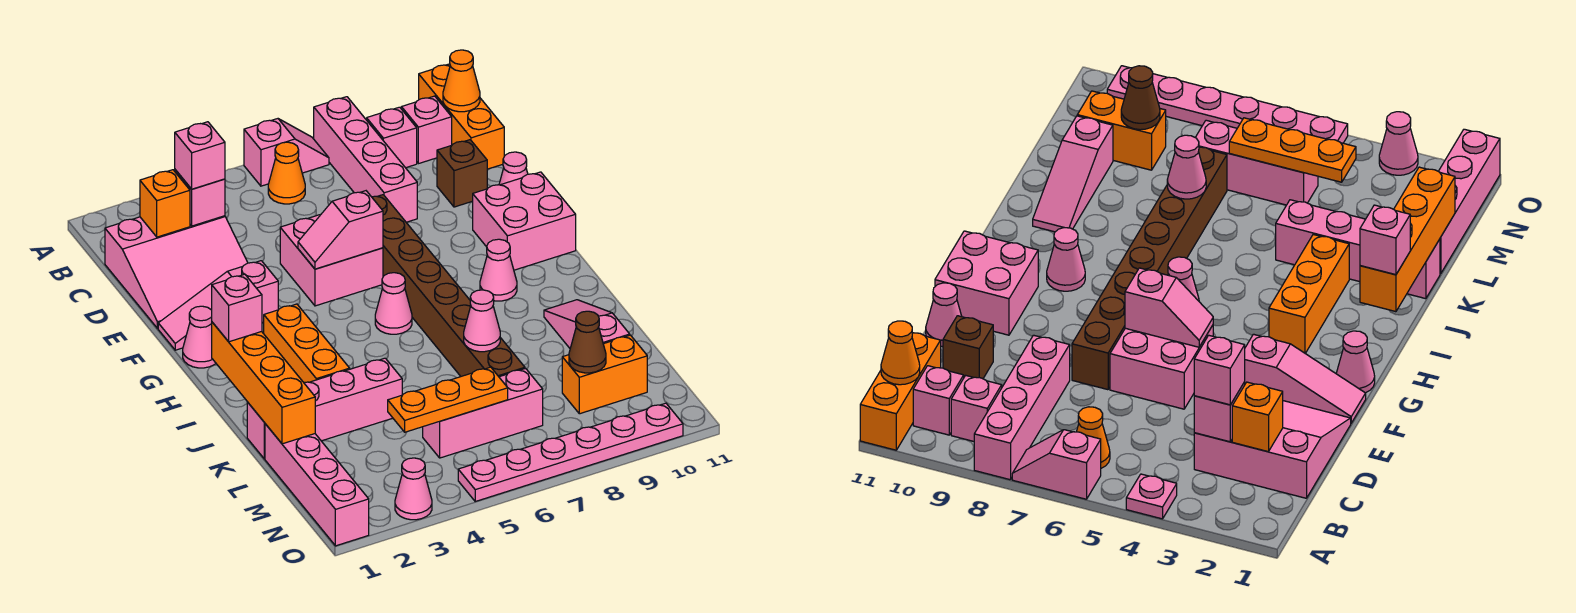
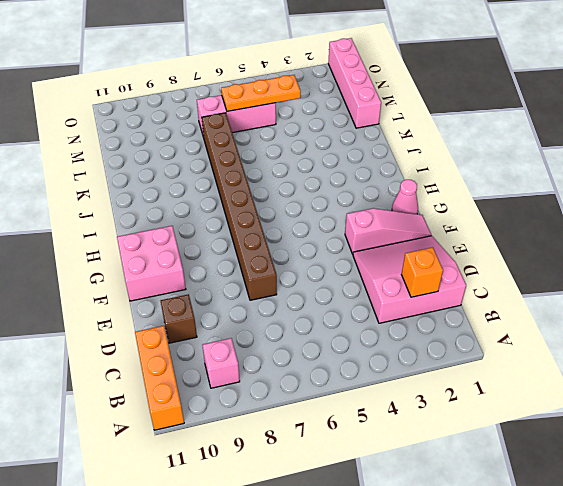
none -> pink 1x1 plate [1126,474,1177,519]
none -> pink 1x2 slope [244,119,329,186]
none -> pink 1x4 brick [314,97,417,222]
none -> orange 1x1 cone [268,142,305,204]

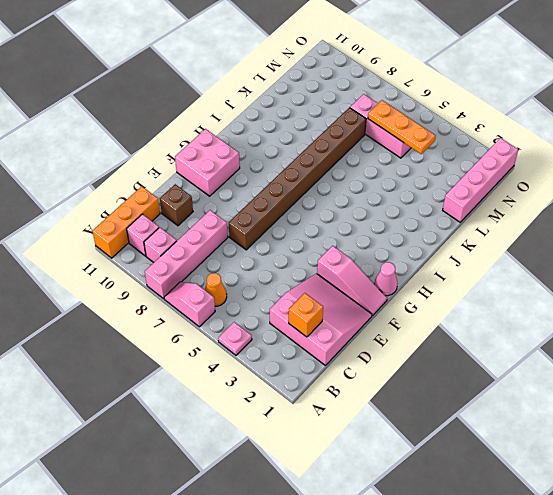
none -> pink 2x2 brick [280,214,383,306]
none -> pink 1x1 cone [499,152,528,185]
none -> orange 1x3 brick [264,304,350,383]
none -> pink 1x1 cone [375,273,412,334]

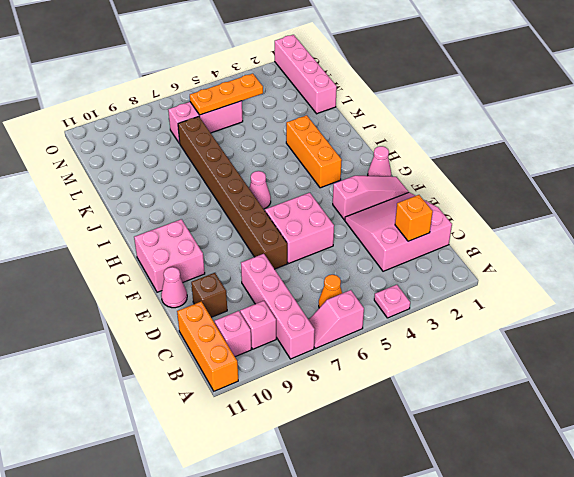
none -> pink 1x1 cone [480,239,517,301]
none -> pink 1x3 slope [544,300,630,348]
none -> pink 1x4 brick [247,358,402,459]
none -> orange 1x2 brick [562,335,647,414]

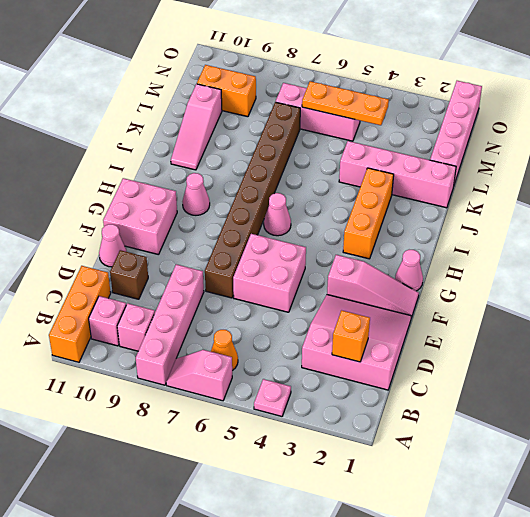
none -> pink 1x1 cone [395,458,432,520]
none -> pink 1x6 plate [458,403,683,501]
none -> orange 1x1 cone [443,50,480,112]
none -> pink 1x1 brick [175,170,225,226]

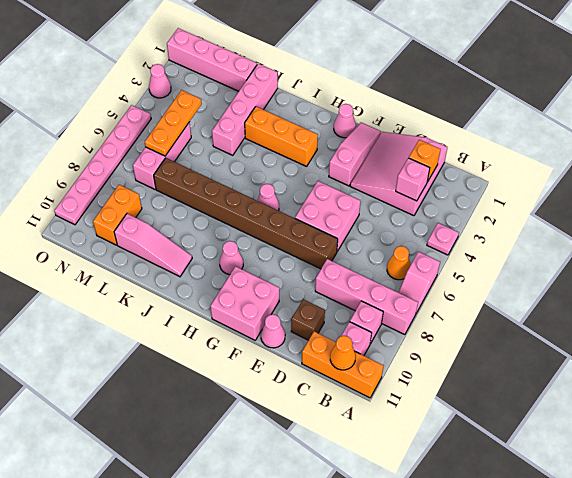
none -> pink 1x2 slope [298,191,383,269]
none -> orange 1x4 brick [212,322,315,444]
none -> pink 1x1 cone [464,290,500,352]
none -> brown 1x1 cone [569,311,606,373]

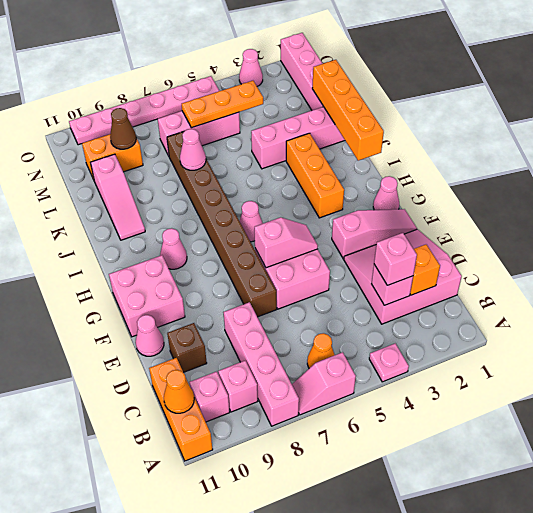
none -> pink 1x1 brick [212,274,262,342]

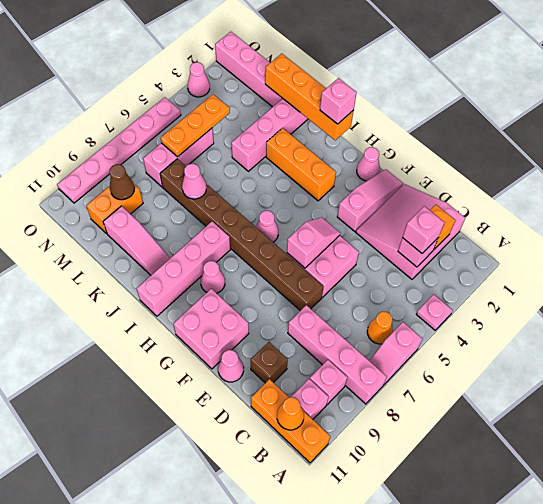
pink 1x4 brick [136,222,230,316] -> none

